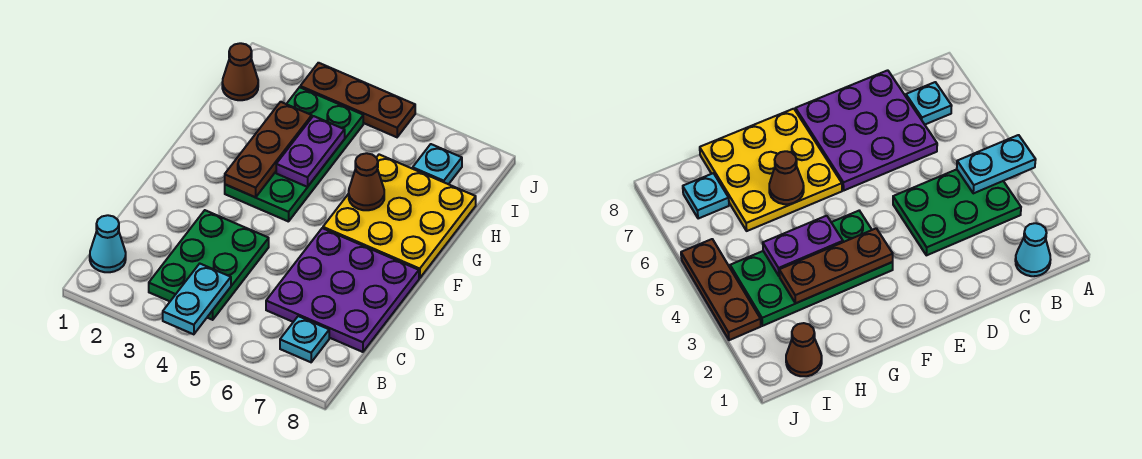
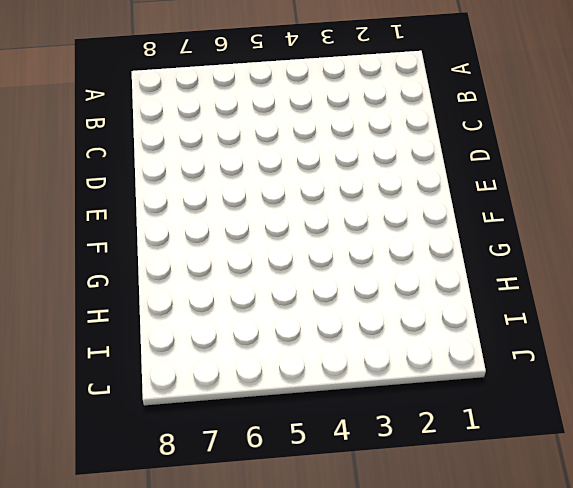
none -> cyan 1x1 cone [90,215,126,272]
none -> green 2x3 plate [149,210,269,320]
none -> cyan 1x1 plate [280,316,329,362]

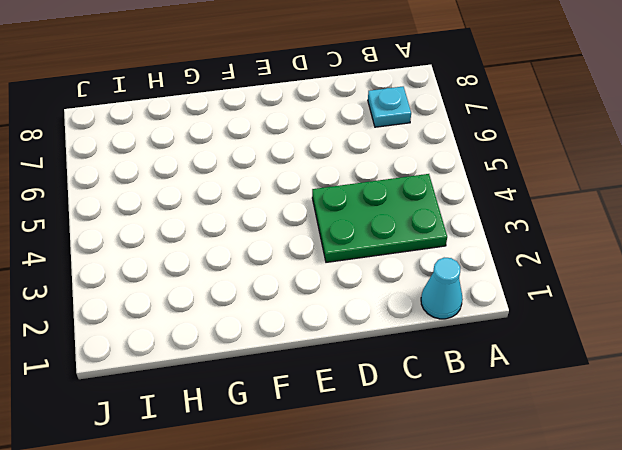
none -> purple 3x3 plate [266,228,419,352]
none -> green 2x4 plate [225,87,363,222]
none -> yellow 3x3 plate [323,155,476,278]

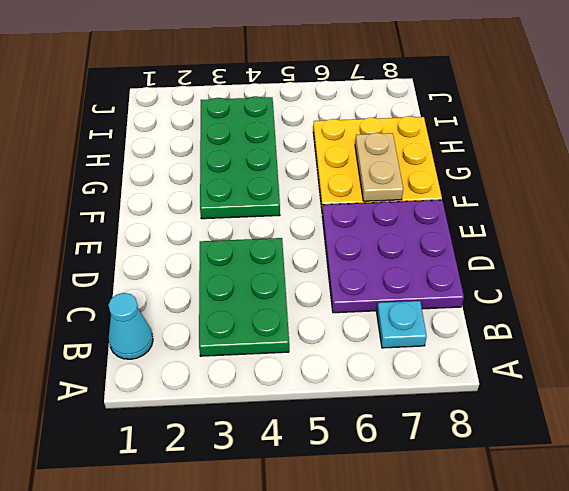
tan 1x2 plate [355,133,403,201] -> none
none -> brown 1x1 cone [222,43,258,100]
none -> cyan 1x1 plate [413,144,462,184]
none -> brown 1x3 plate [300,63,415,137]

